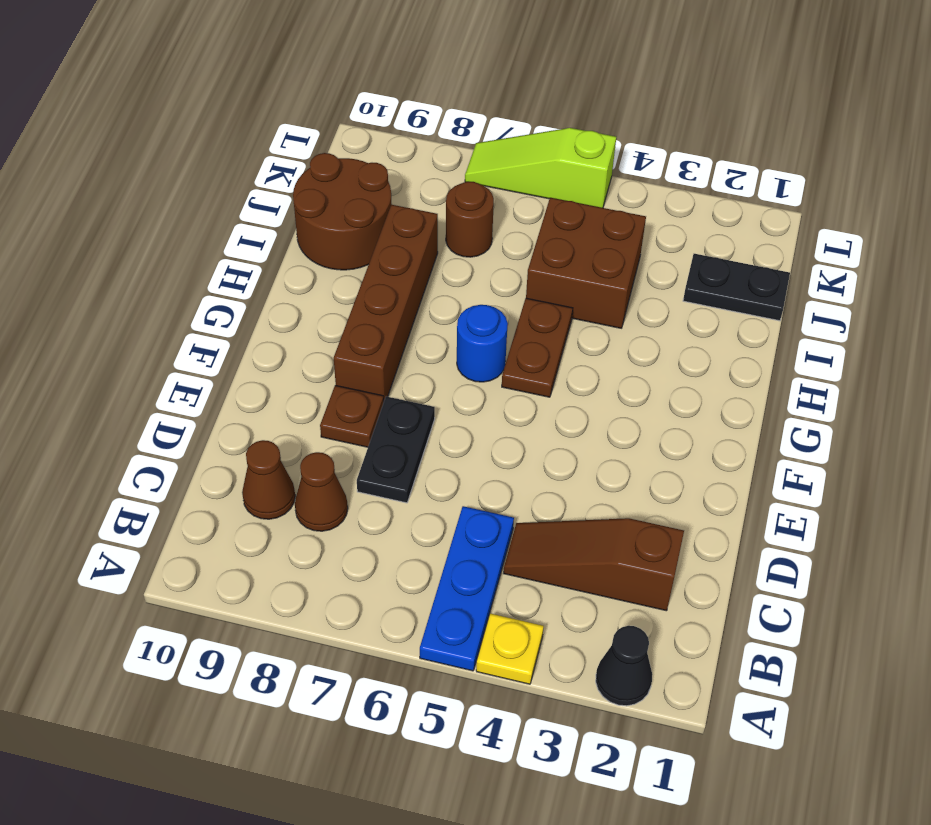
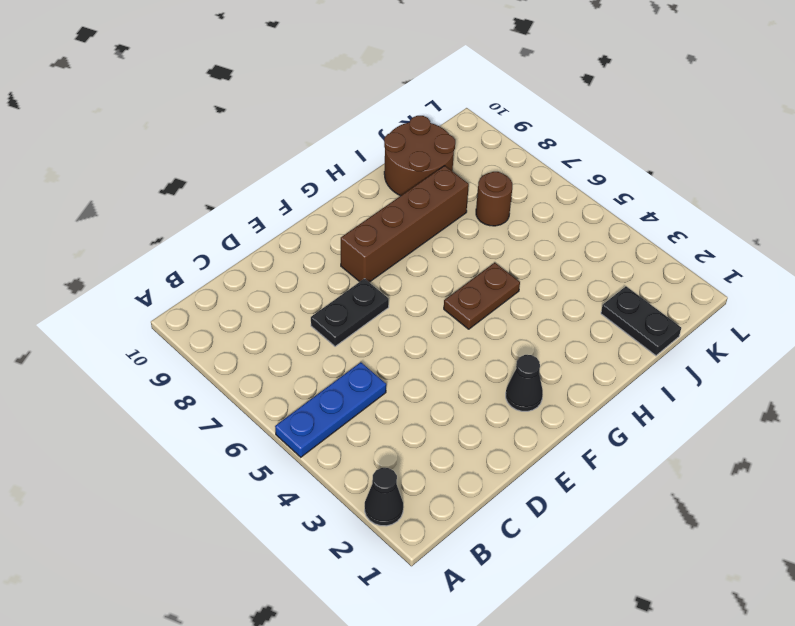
black 1x1 cone [506,355,543,411] -> none
none -> yellow 1x1 plate [476,613,544,684]
none -> brown 1x3 slope [504,518,684,611]
none -> brown 1x1 cone [295,452,348,531]

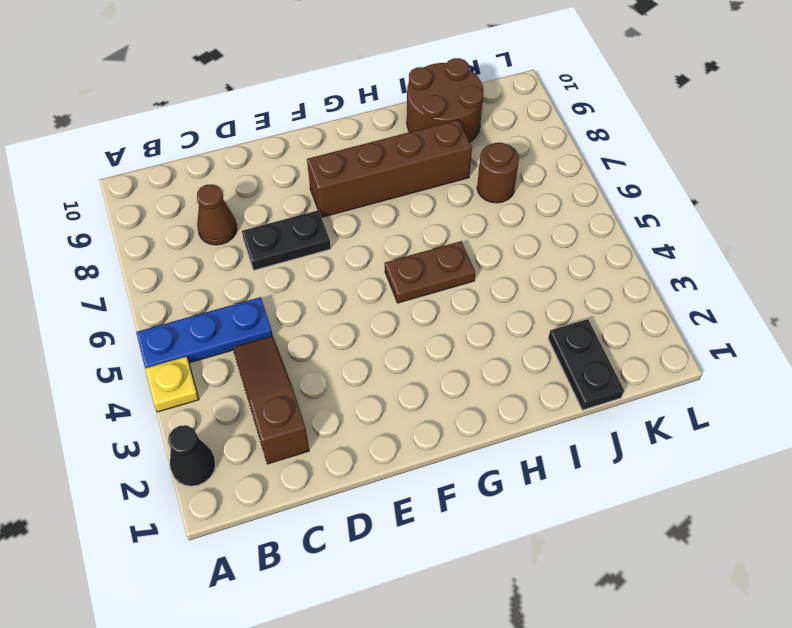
none -> brown 1x1 cone [242,440,295,519]
none -> brown 1x1 plate [320,385,384,447]
none -> blue 1x1 round brick [457,305,508,382]

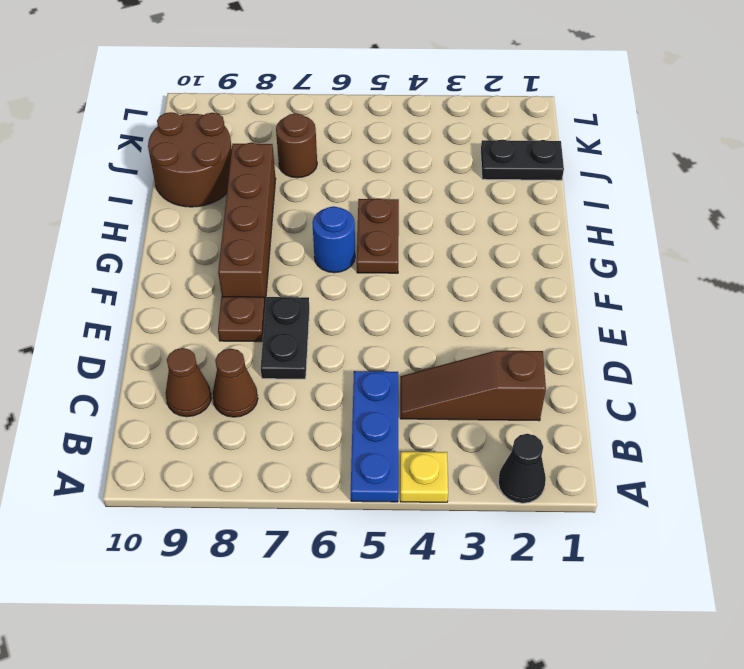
none -> brown 2x2 brick [526,198,646,328]
none -> lime 1x3 slope [465,128,616,208]

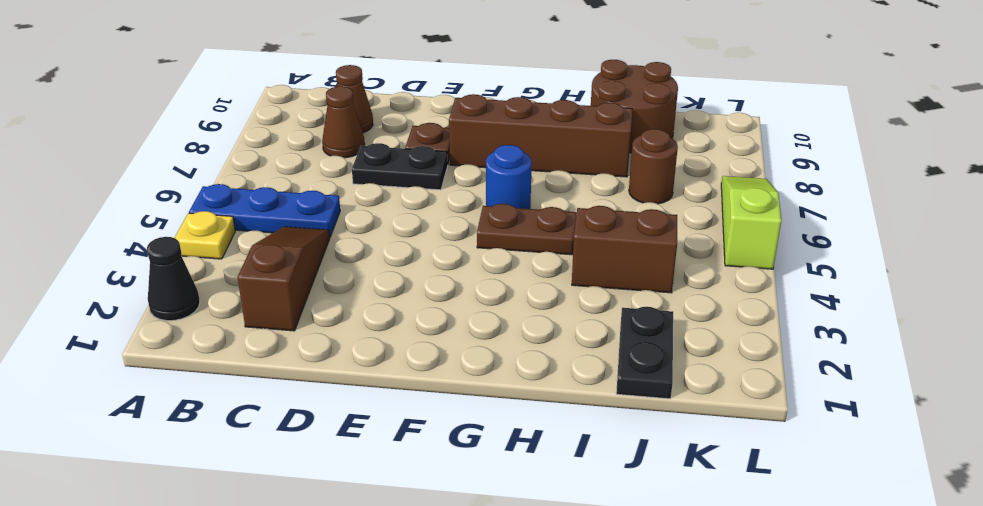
brown 1x2 brick [572,206,677,293] -> brown 2x2 brick [526,198,646,328]

